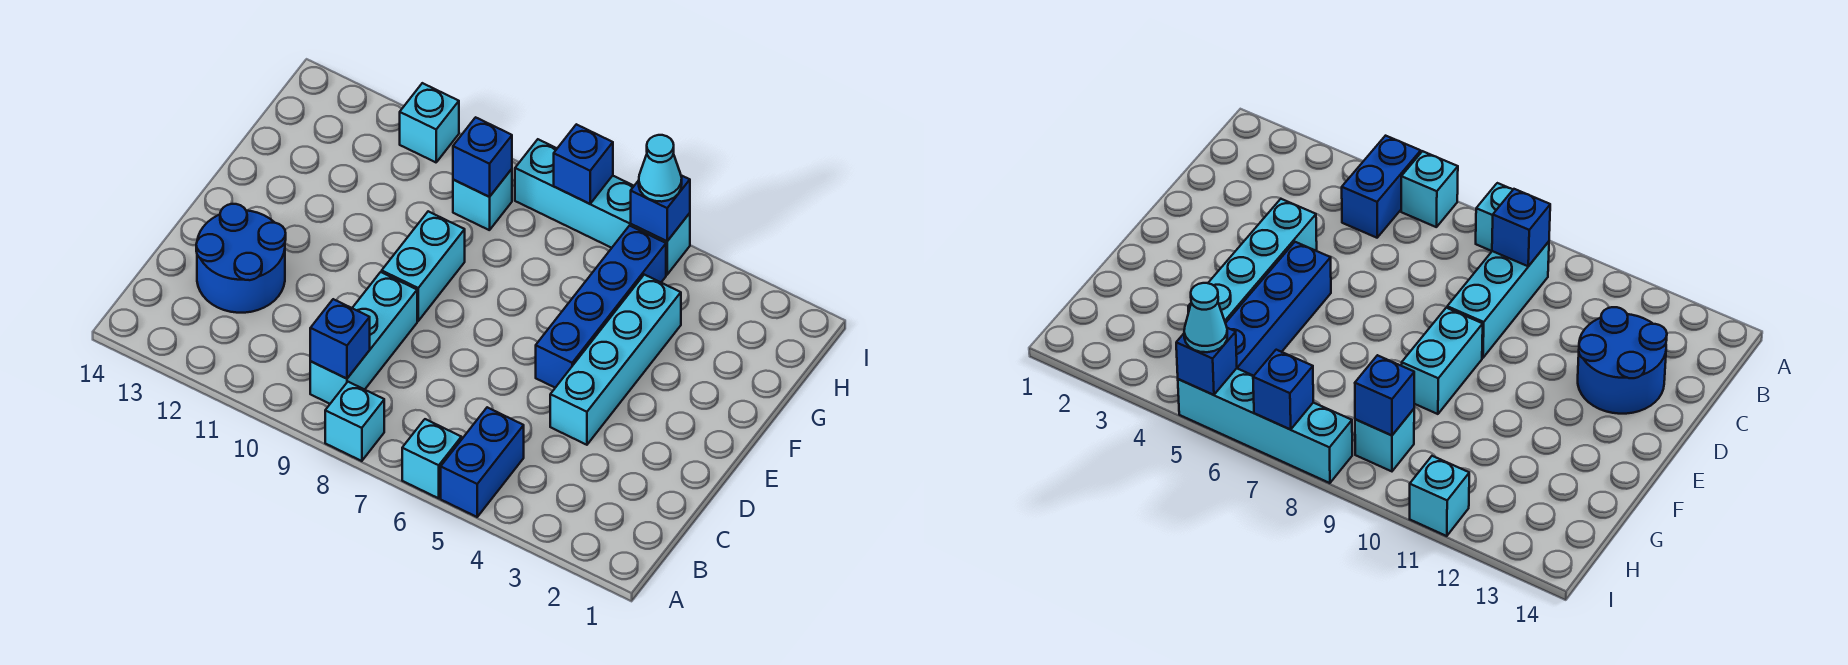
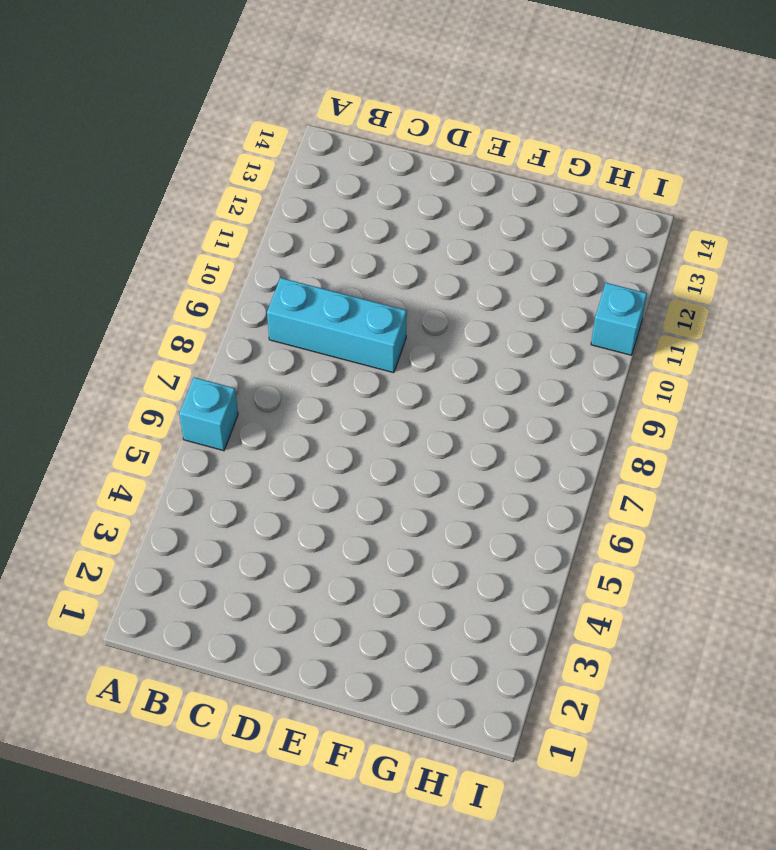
none -> blue 1x2 brick [441,407,524,517]
none -> cyan 1x1 brick [325,382,384,461]
none -> blue 2x2 round brick [196,204,286,313]

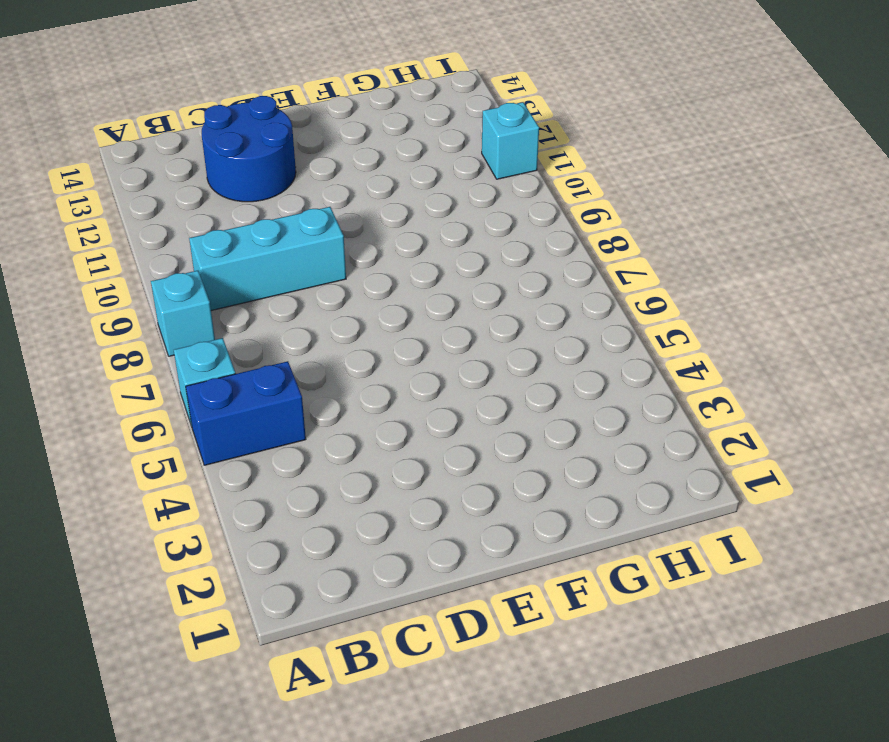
none -> cyan 1x4 brick [550,275,681,445]
none -> blue 1x4 brick [536,226,666,388]
none -> cyan 1x2 brick [382,211,465,321]

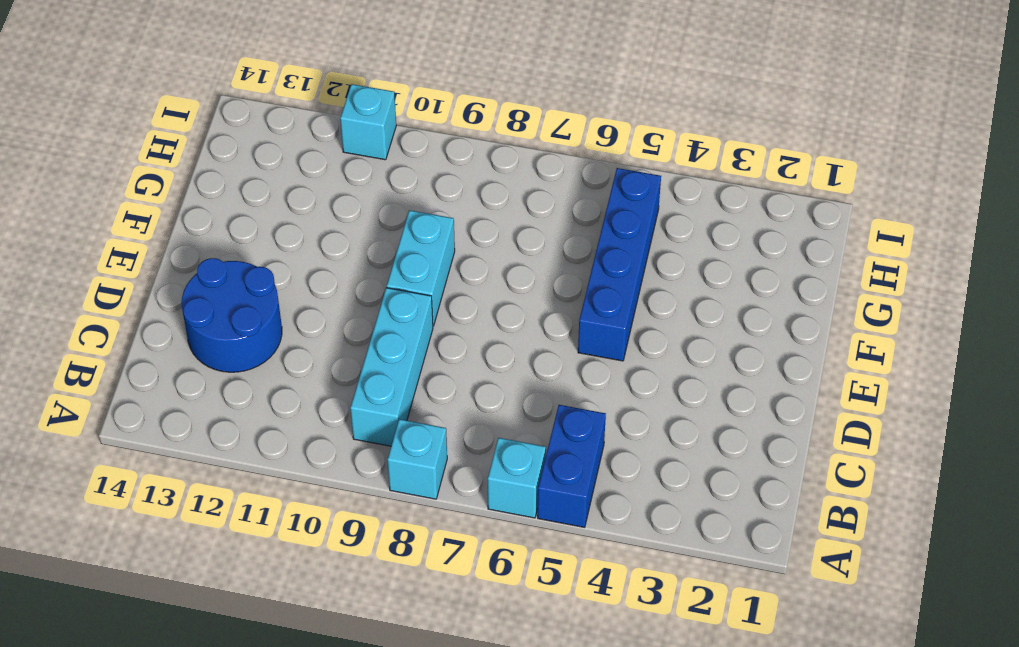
none -> cyan 1x4 brick [550,275,681,445]
none -> cyan 1x1 brick [453,169,512,230]
none -> cyan 1x4 brick [515,139,690,275]

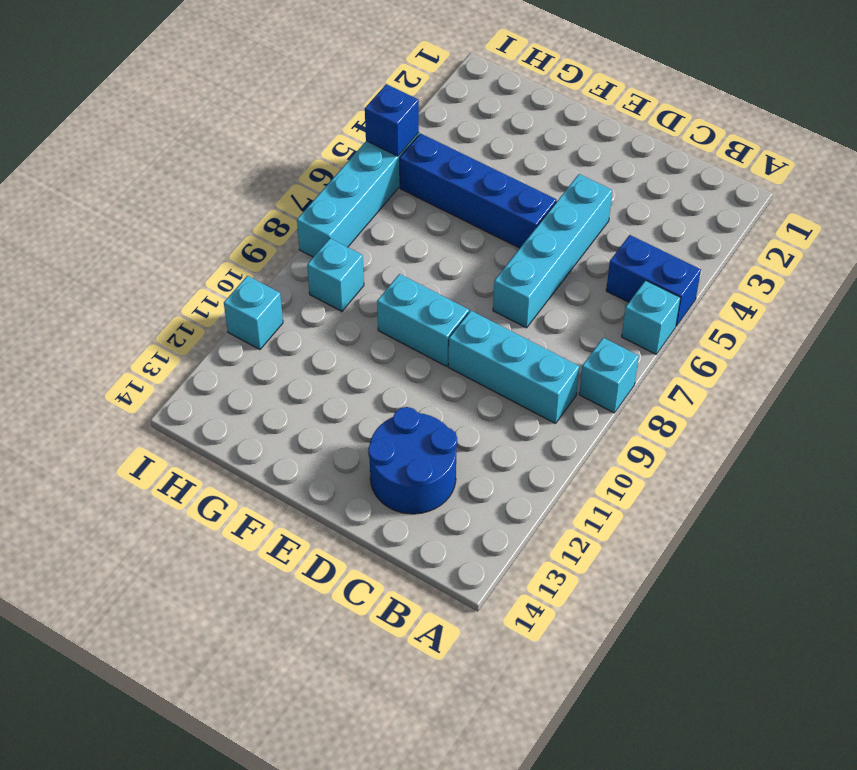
cyan 1x4 brick [493,174,612,328] -> cyan 1x4 brick turned to [550,275,681,445]
none -> blue 1x1 brick [310,299,370,379]
none -> blue 1x1 brick [453,117,512,197]
none -> blue 1x1 brick [554,124,613,204]

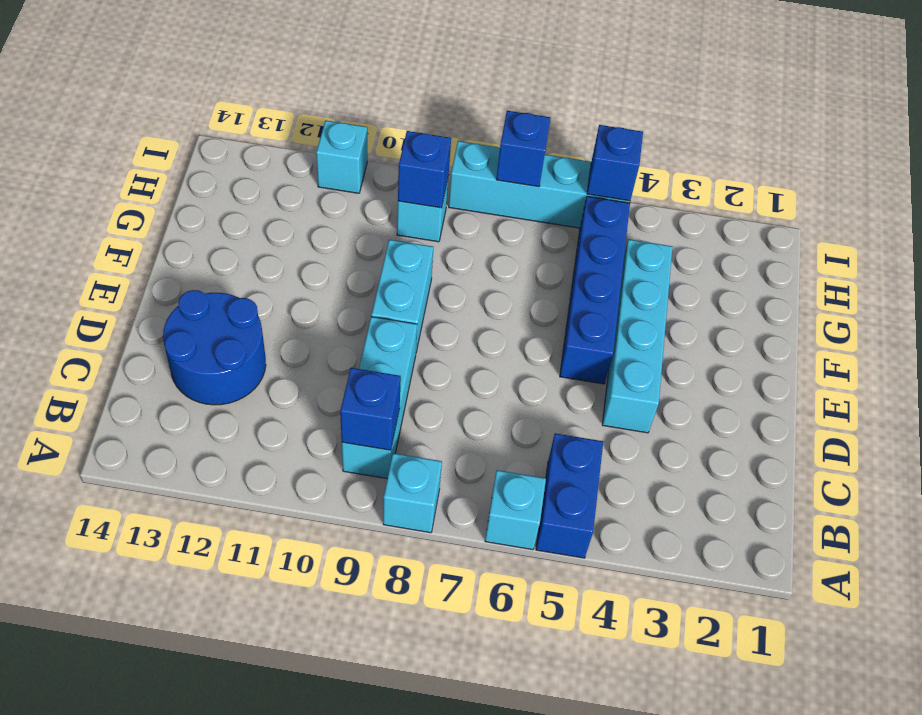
none -> cyan 1x1 cone [639,135,682,202]

